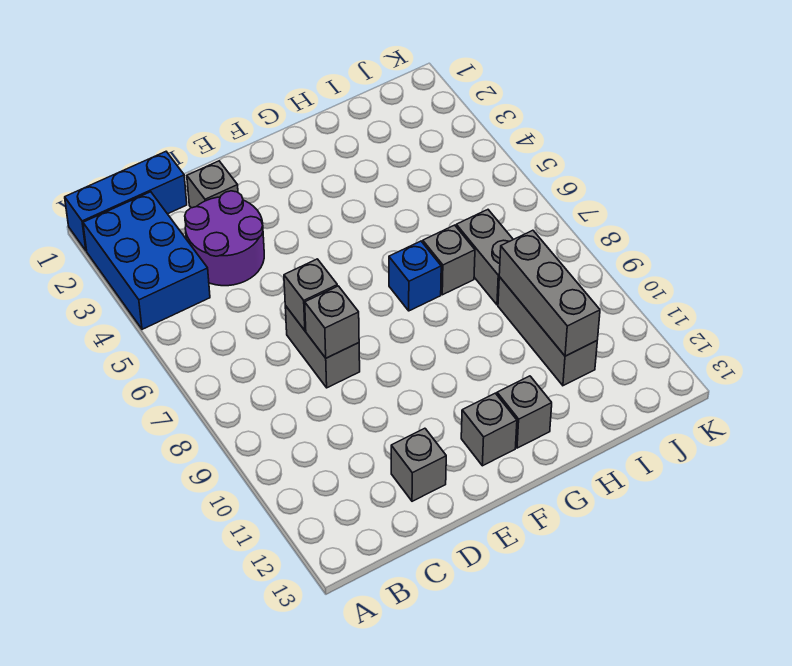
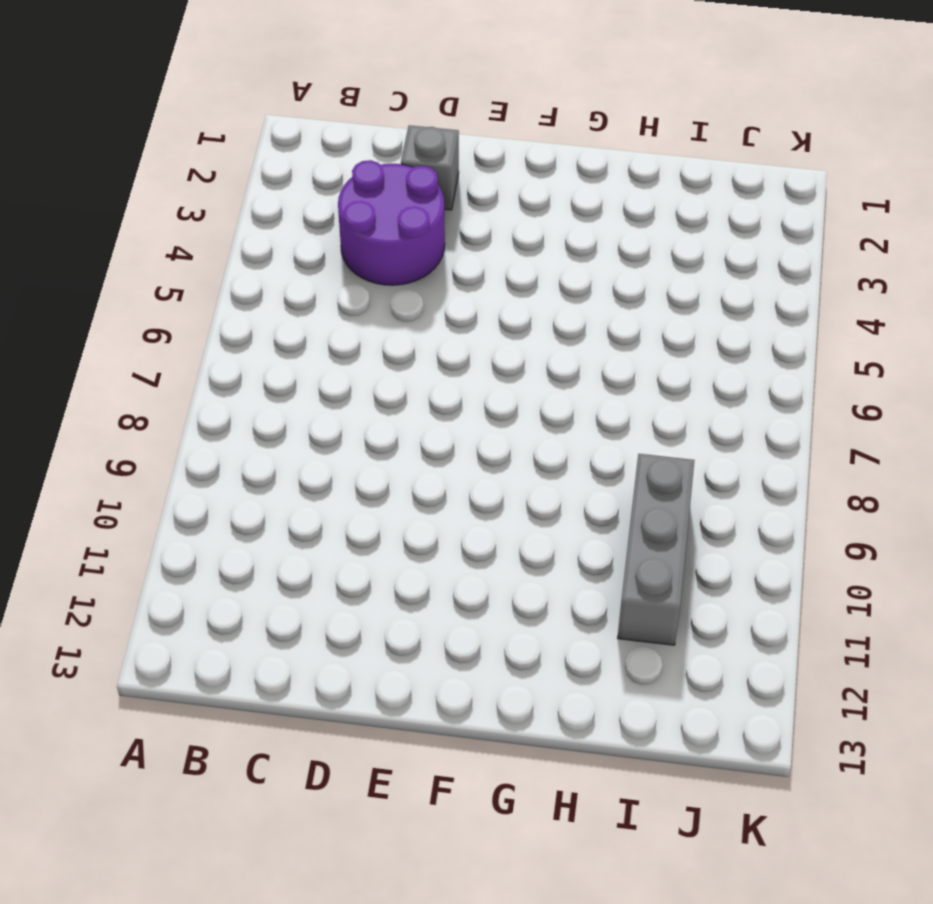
none -> blue 1x3 brick [65,152,187,251]
none -> blue 2x3 brick [83,192,210,329]
none -> grey 1x2 brick [285,306,360,388]

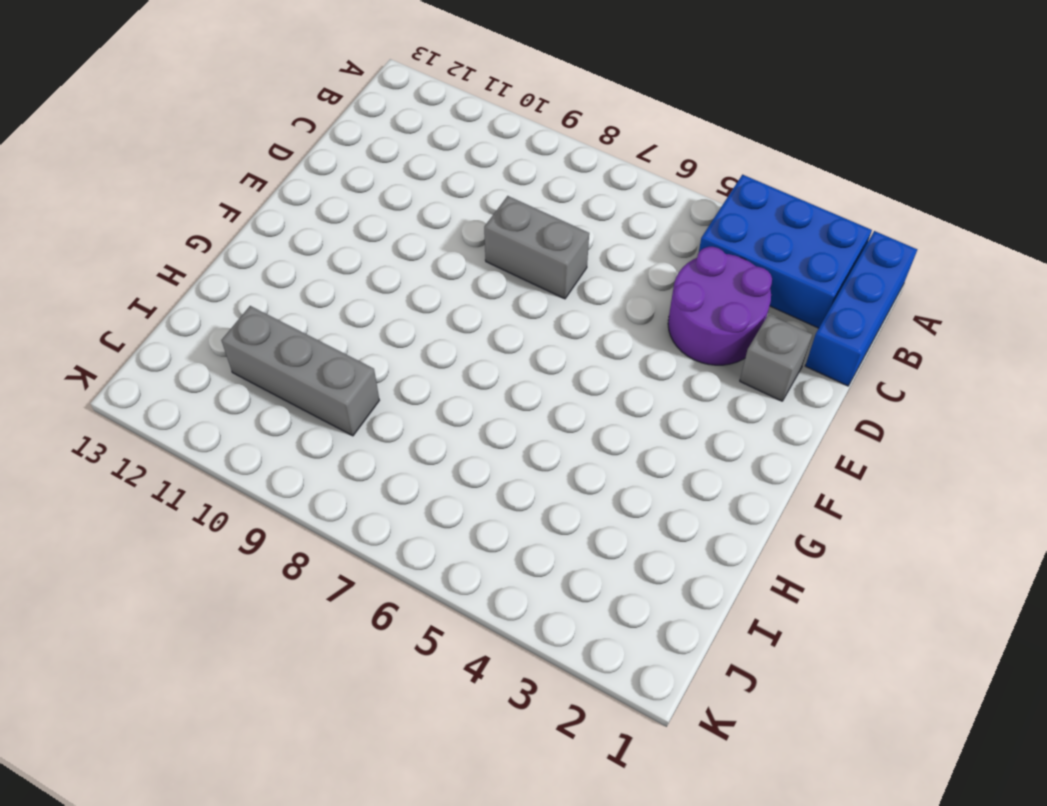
none -> grey 1x1 brick [391,428,446,501]
none -> grey 1x1 brick [461,393,517,466]
none -> blue 1x1 brick [389,241,441,311]

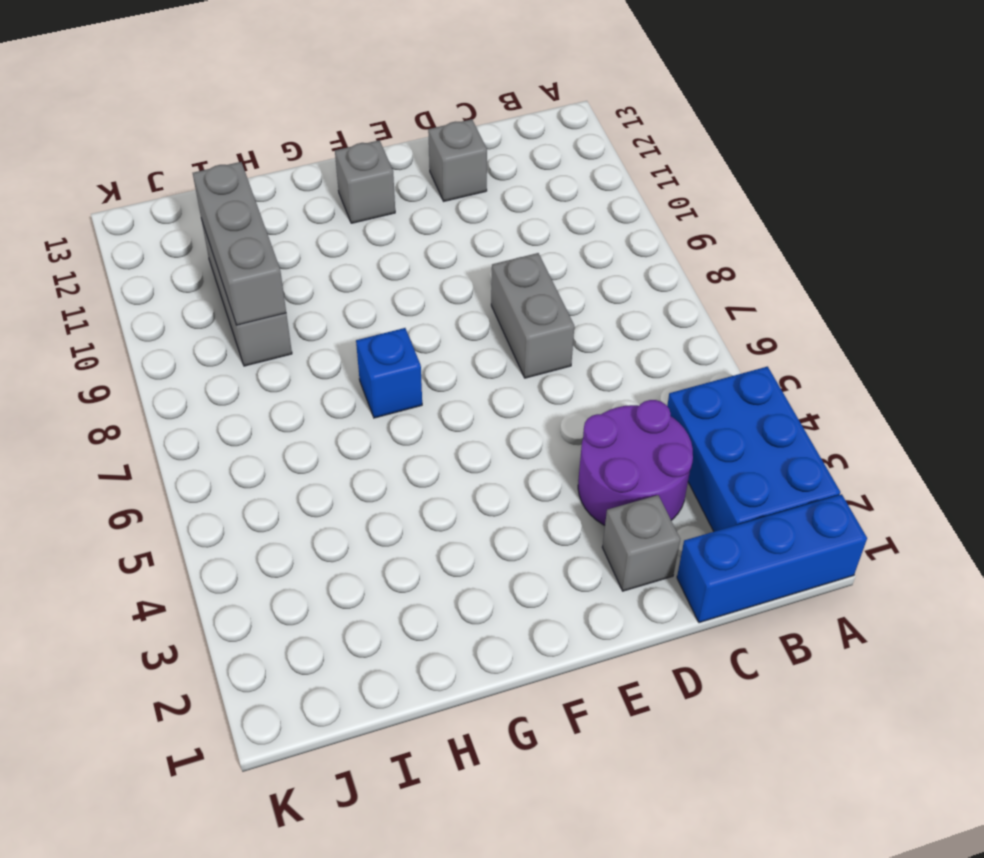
none -> grey 1x1 brick [497,376,552,448]
none -> grey 1x1 brick [423,225,475,295]
none -> grey 1x2 brick [456,210,513,305]

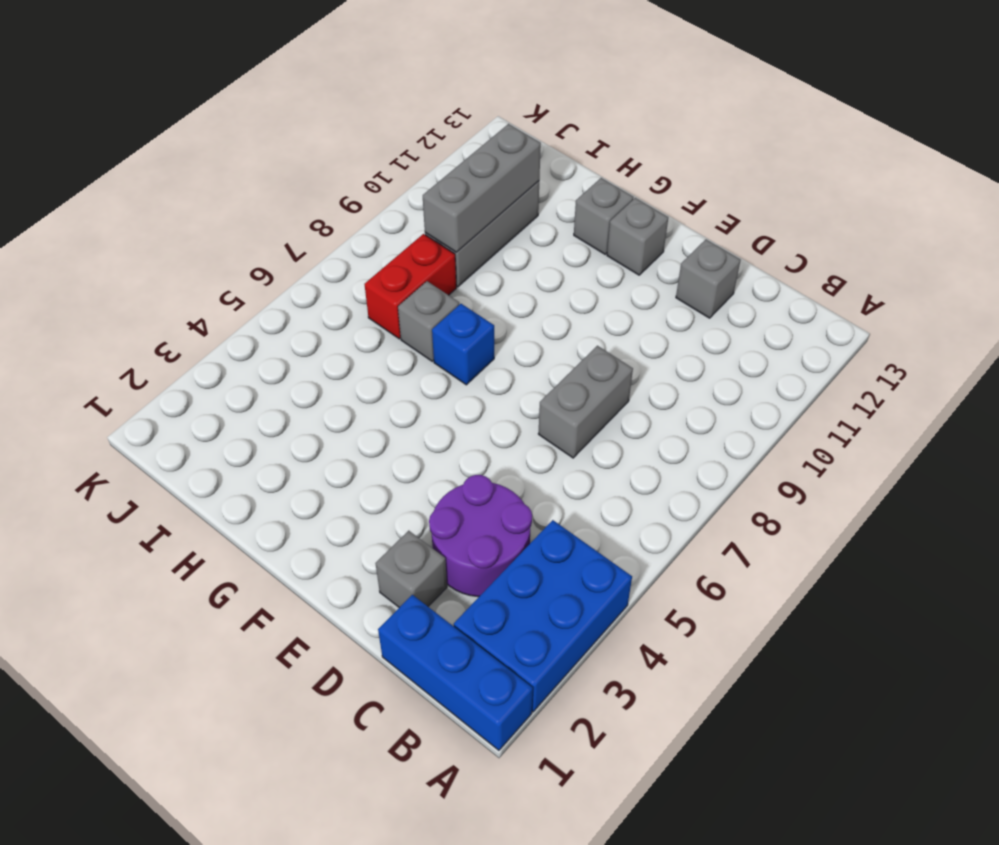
red 1x2 brick [364,234,456,339] -> grey 1x2 brick [456,210,513,305]
none -> grey 1x1 brick [284,259,337,331]
none -> grey 1x1 brick [305,286,359,358]

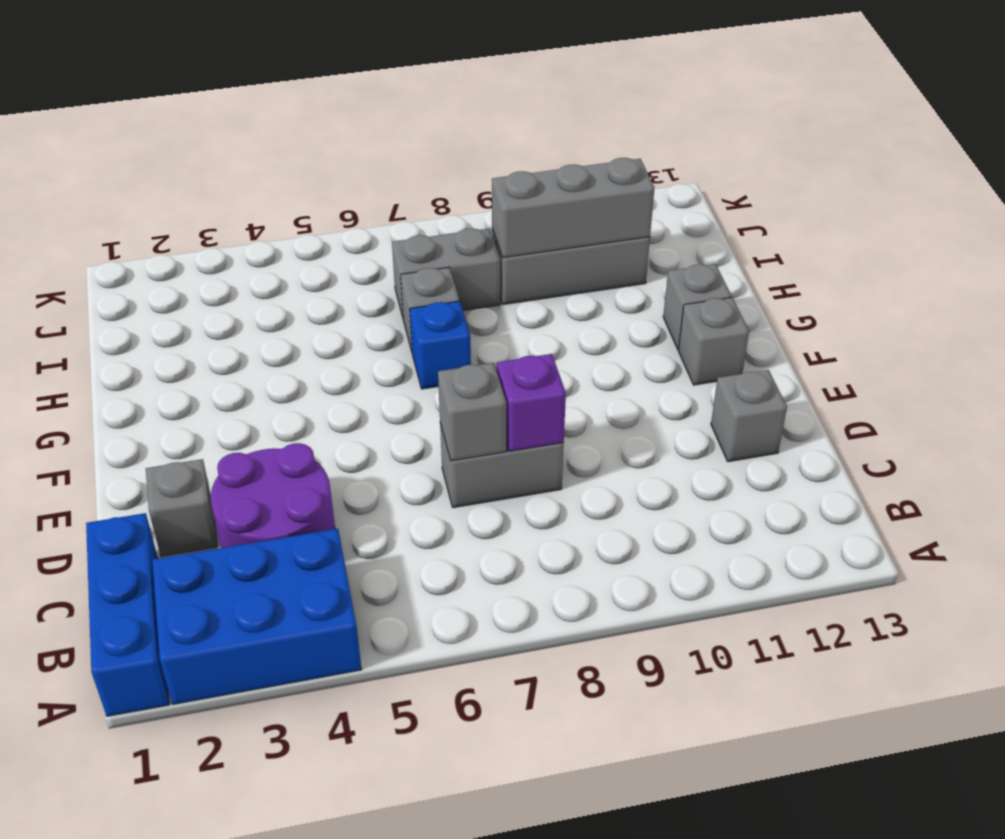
purple 1x1 brick [497,354,566,451] -> grey 1x1 brick [305,286,359,358]

